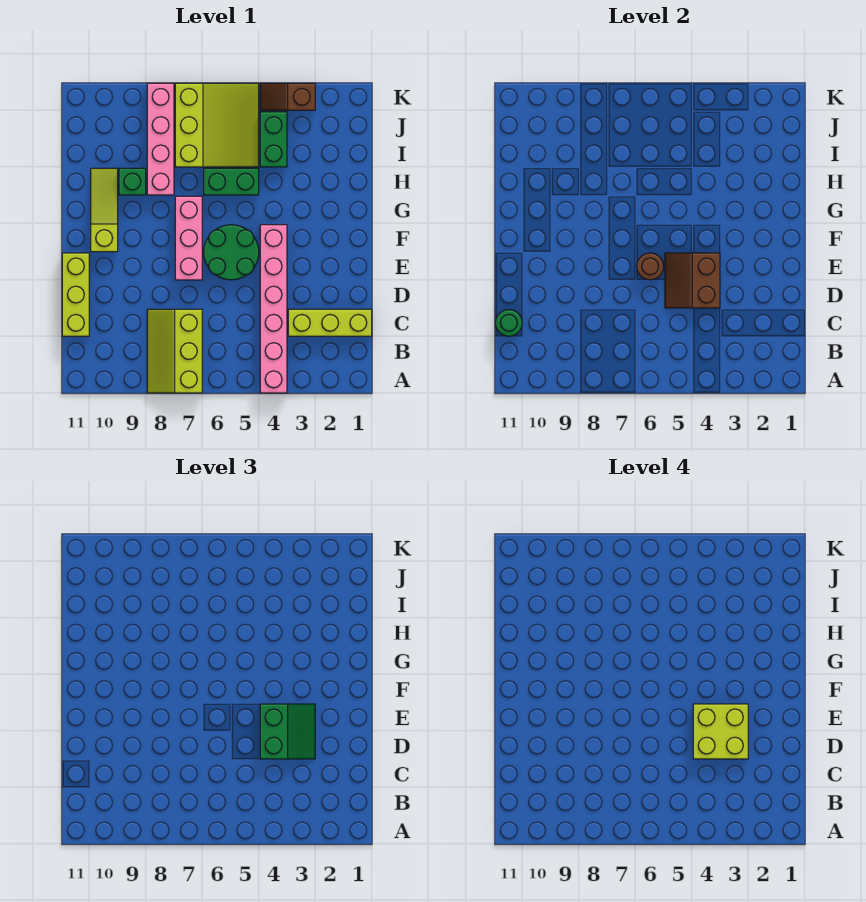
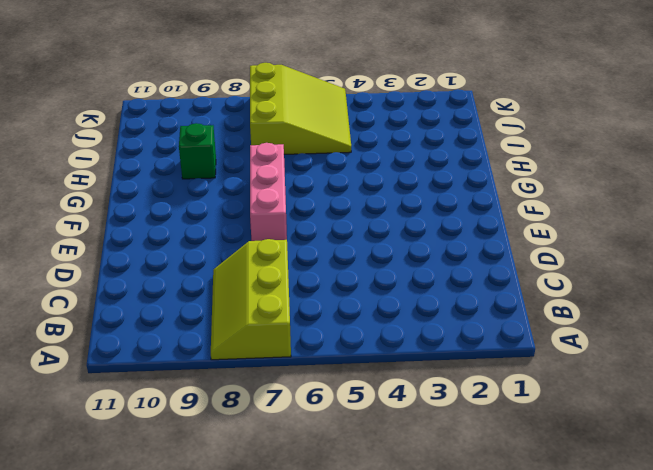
none -> pink 1x6 brick [260,225,287,393]
none -> lime 1x3 brick [288,309,372,336]
none -> lime 1x3 brick [62,253,89,336]

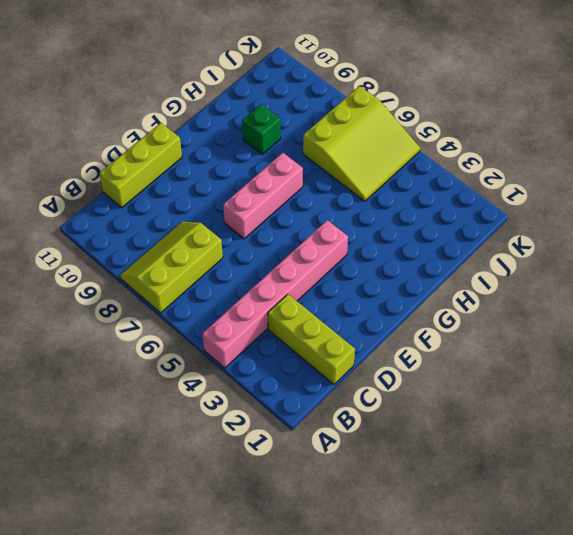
none -> green 2x2 round brick [204,225,259,280]
none -> lime 1x3 slope [91,168,118,252]
none -> green 1x2 brick [204,168,259,195]

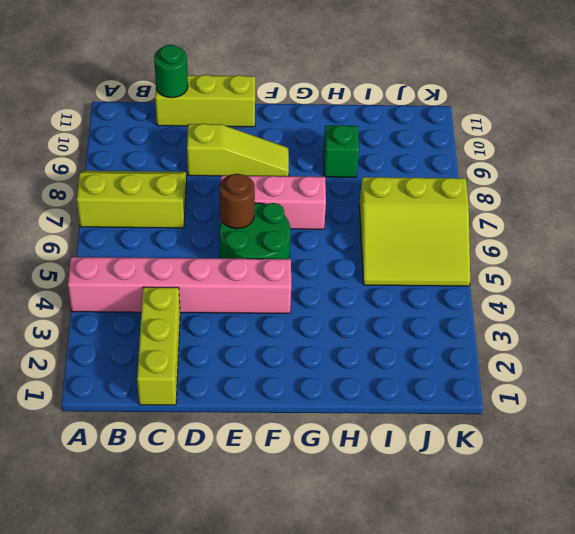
lime 1x3 slope [187,124,289,176] -> lime 1x3 slope moved to [91,168,118,252]
none -> green 1x2 brick [204,168,259,195]
none -> pink 1x4 brick [147,83,174,195]
none -> green 1x2 brick [260,112,287,167]

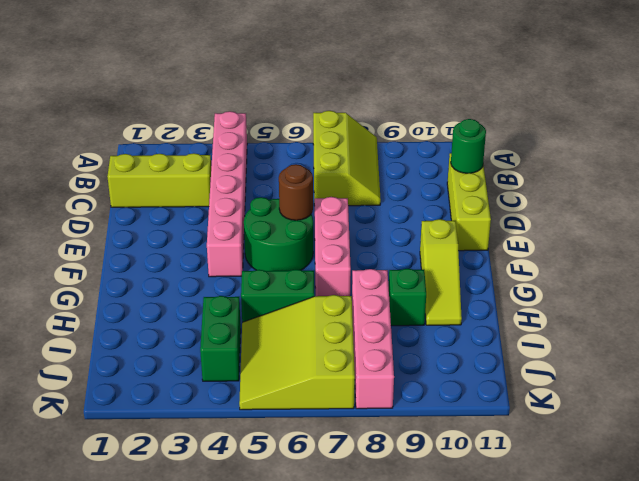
none -> brown 1x2 slope [260,83,315,110]
none -> brown 2x2 slope [665,253,720,308]
none -> green 2x2 slope [260,704,315,759]

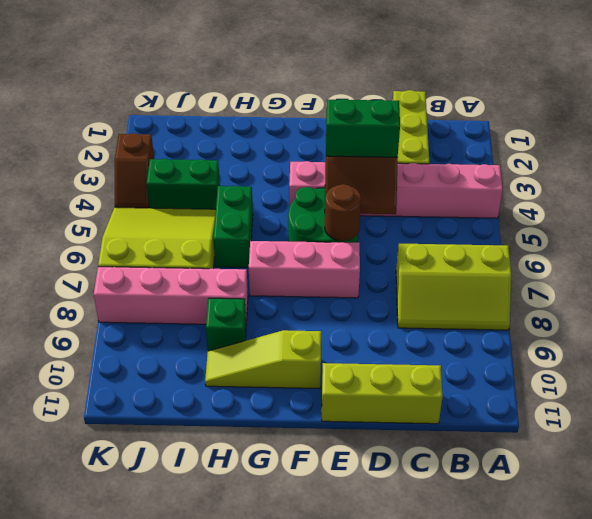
none -> green 1x1 round brick [496,310,522,336]
none -> lime 2x2 brick [693,704,748,759]

